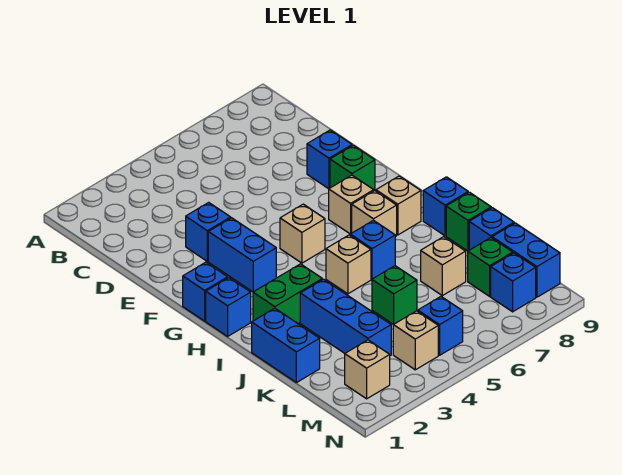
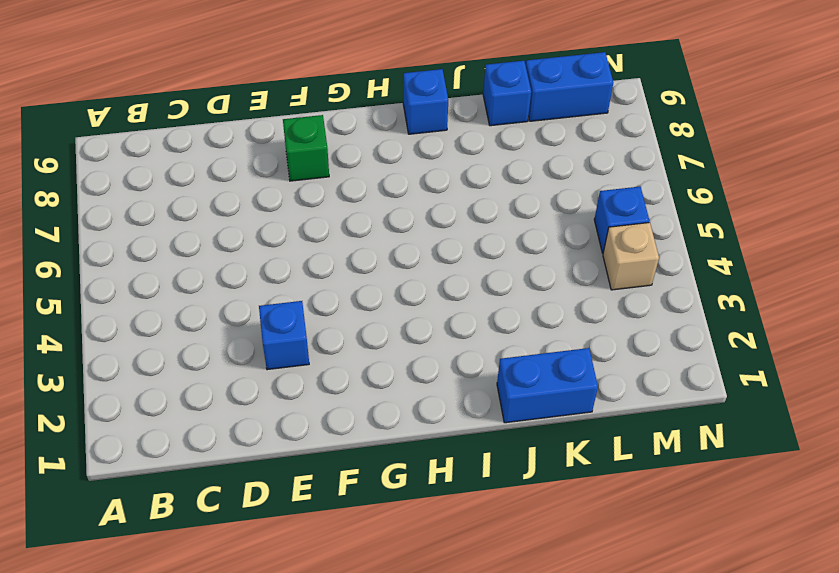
none -> blue 1x1 brick [307,130,352,189]
none -> blue 1x2 brick [208,218,276,292]
none -> blue 1x1 brick [183,262,228,321]

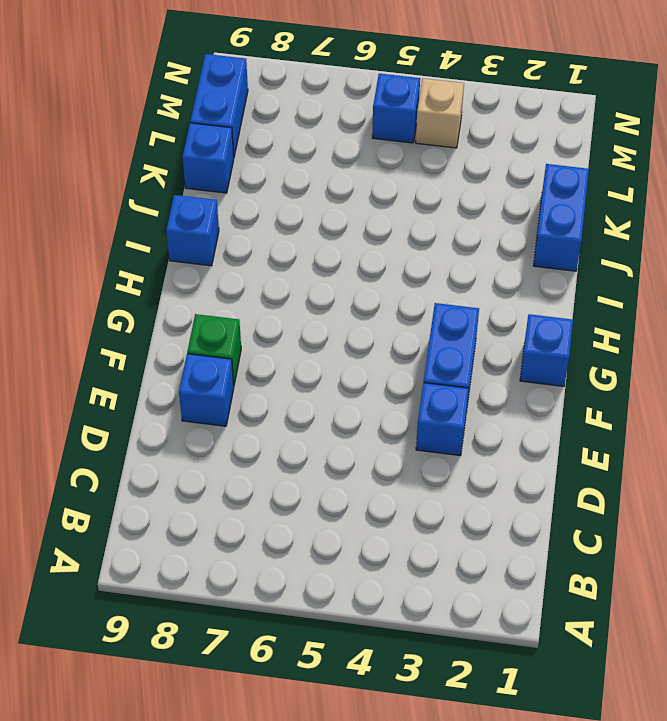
none -> tan 1x1 brick [280,204,325,263]
none -> tan 1x1 brick [329,175,374,234]
none -> blue 1x1 brick [206,278,251,336]

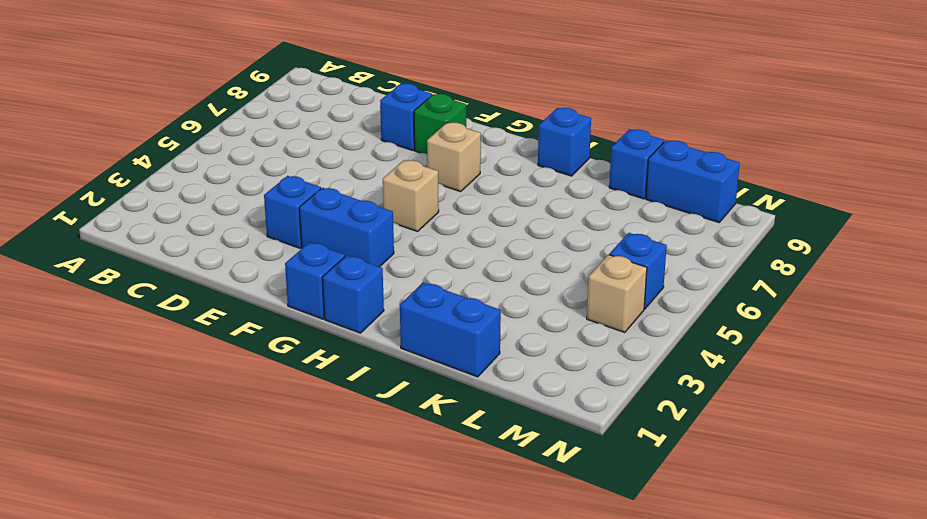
none -> tan 1x1 brick [352,191,397,237]
none -> tan 1x1 brick [376,176,421,235]
none -> green 1x2 brick [253,264,322,323]

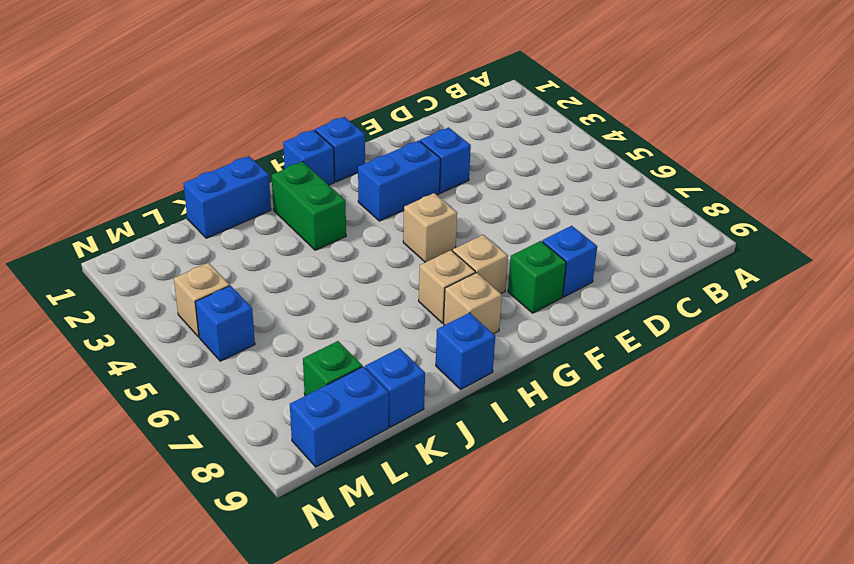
none -> tan 1x1 brick [326,235,371,294]
none -> blue 1x1 brick [350,220,395,279]
none -> blue 1x3 brick [300,279,391,356]

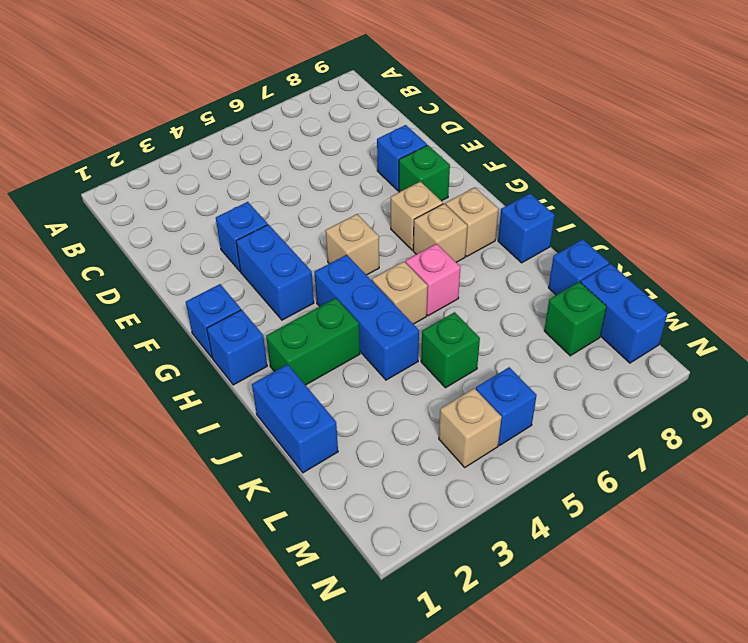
blue 1x3 brick [314,255,419,380] -> blue 1x3 brick moved to [300,279,391,356]
pink 1x1 brick [406,244,461,316] -> blue 1x1 brick [350,220,395,279]
none -> green 1x1 brick [446,192,491,251]
none -> tan 1x1 brick [421,237,466,296]
none -> tan 1x1 brick [345,340,390,399]

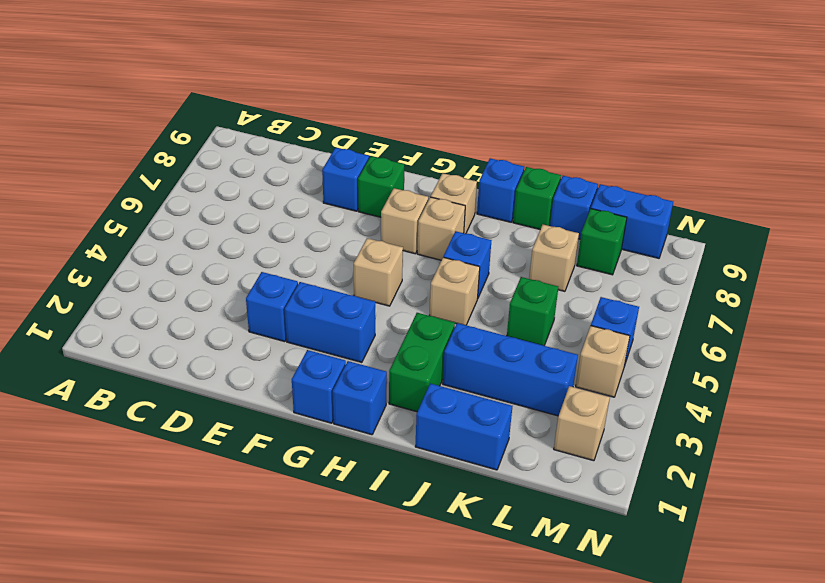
none -> blue 1x1 brick [491,253,536,312]

